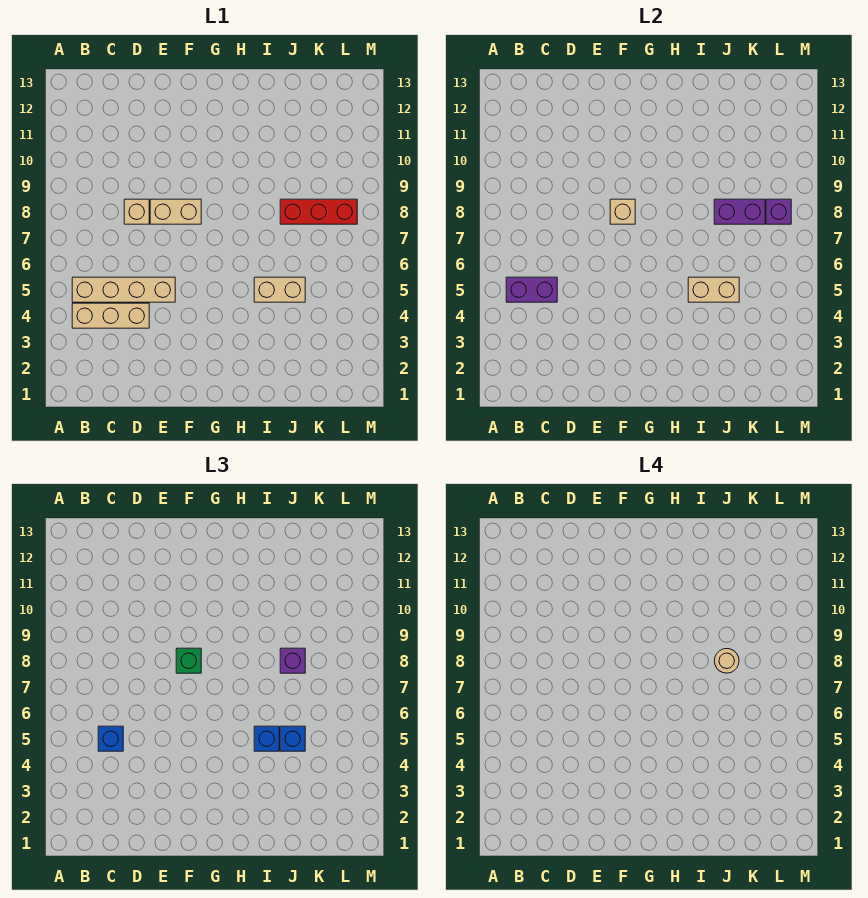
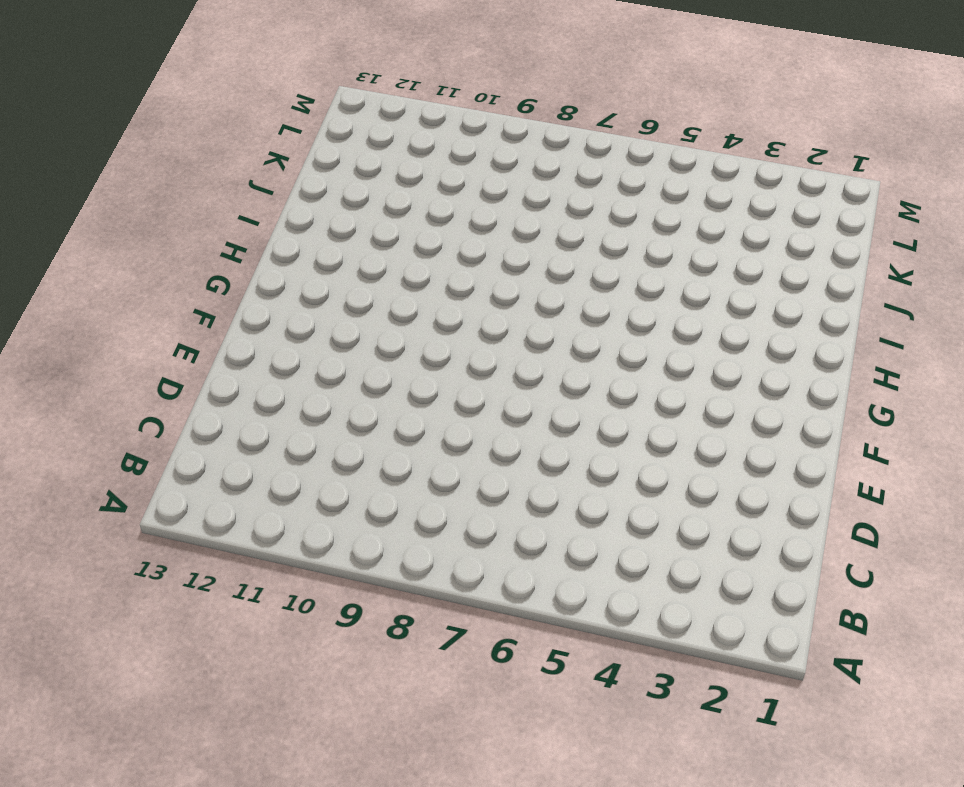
none -> tan 1x3 brick [72,303,149,328]
none -> tan 1x4 brick [72,277,175,302]
none -> tan 1x1 brick [124,199,149,224]

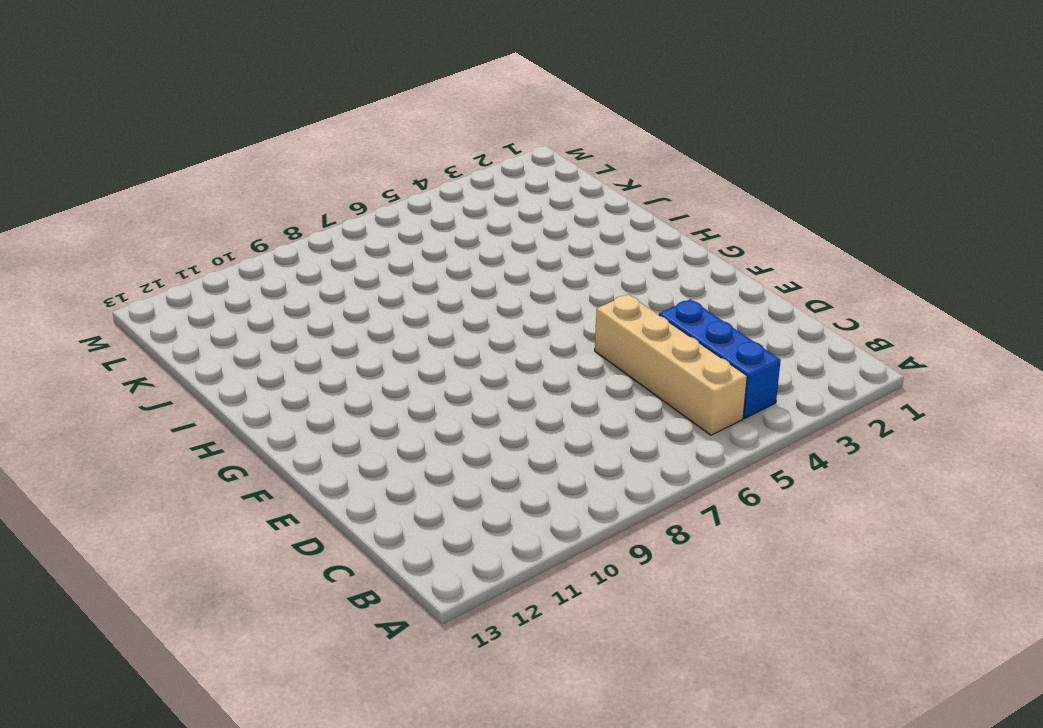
blue 1x3 brick [659,299,781,418] -> tan 1x3 brick [72,303,149,328]
none -> tan 1x1 brick [124,199,149,224]
none -> tan 1x2 brick [150,199,201,224]
none -> tan 1x2 brick [254,277,305,302]

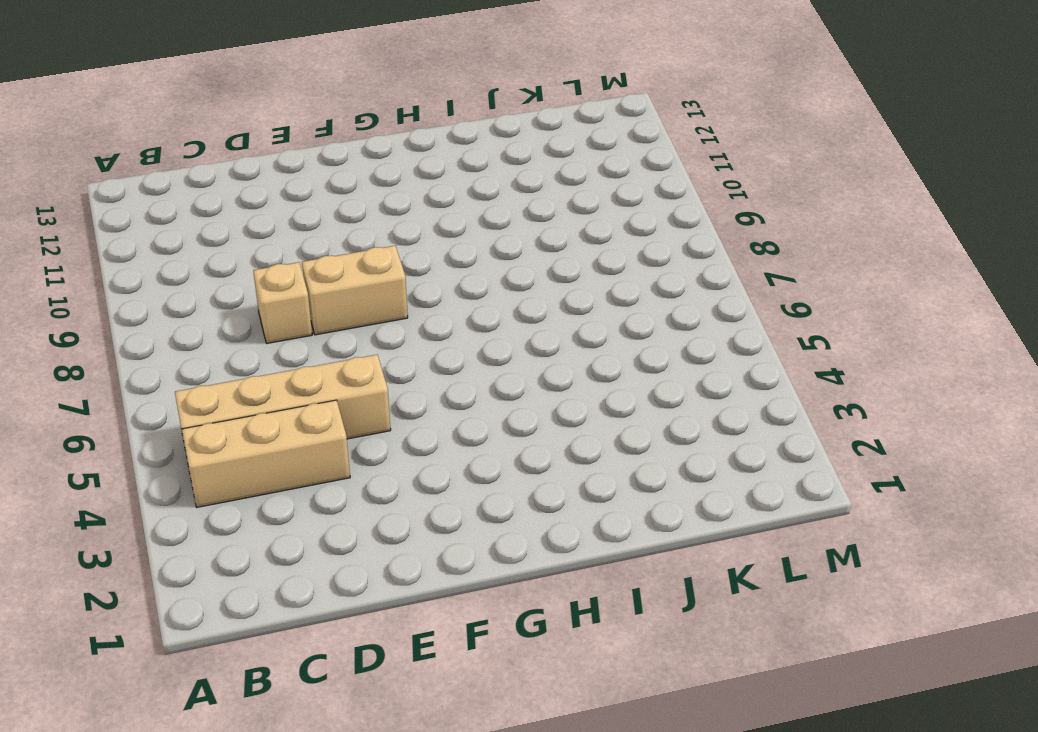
none -> tan 1x2 brick [254,277,305,302]
none -> red 1x3 brick [280,199,357,224]
none -> purple 1x2 brick [506,277,557,302]

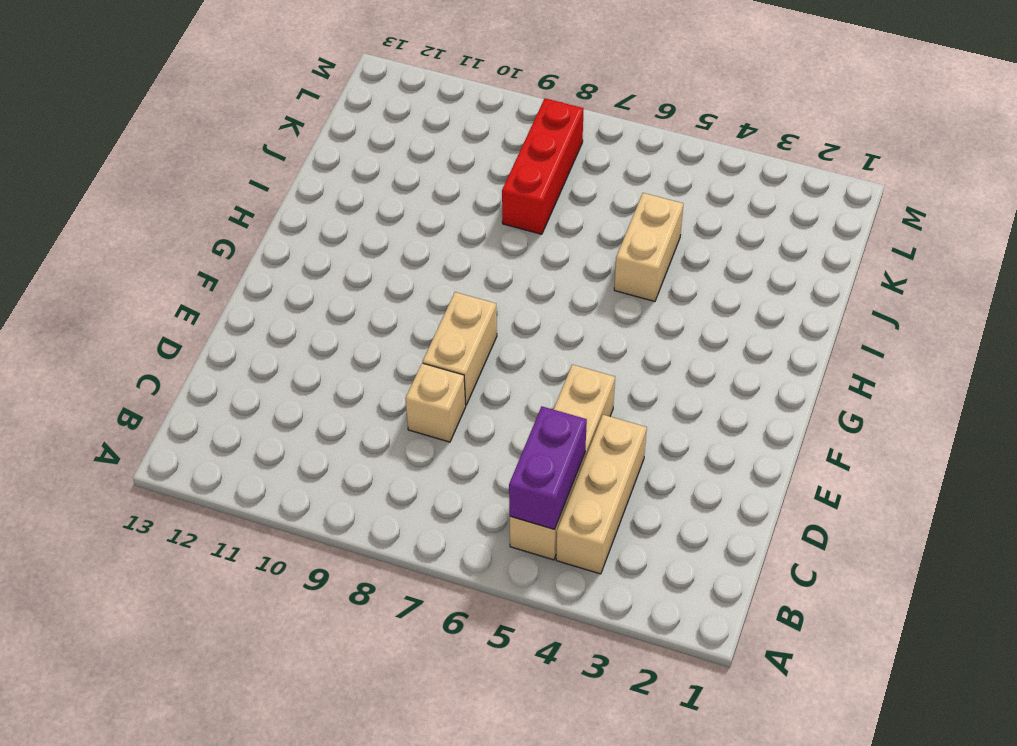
none -> tan 1x1 brick [610,199,635,224]
none -> tan 1x2 brick [688,277,739,302]
none -> purple 1x2 brick [714,199,765,224]

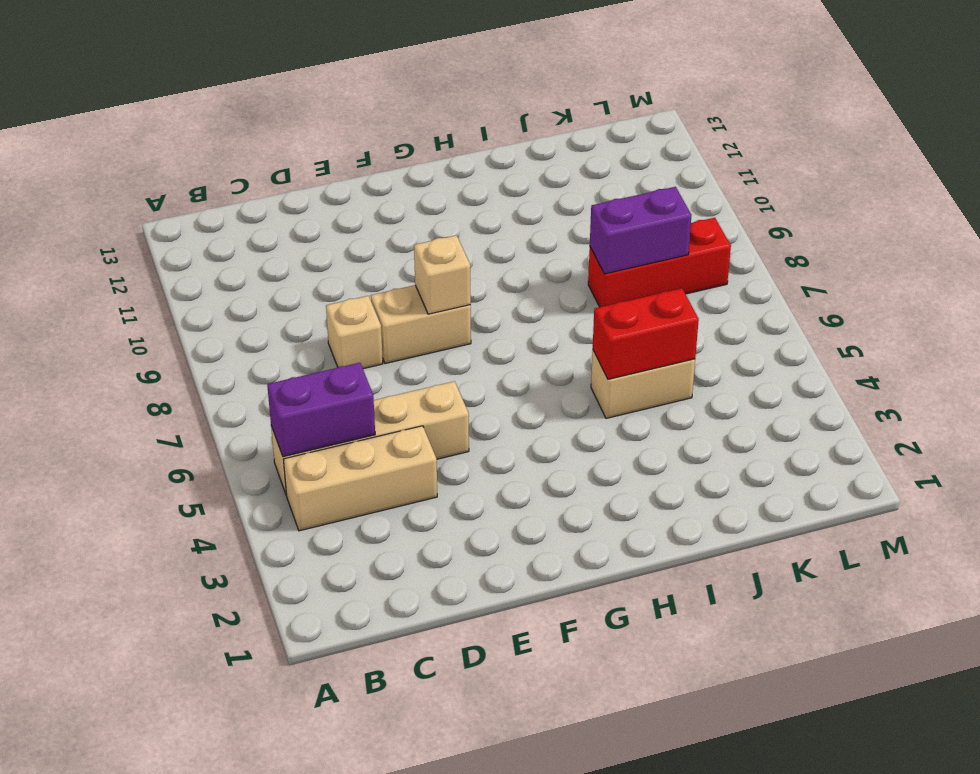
red 1x2 brick [593,288,699,379] -> tan 1x2 brick [688,277,739,302]
none -> purple 1x1 brick [766,199,791,224]
none -> blue 1x1 brick [98,726,123,751]
none -> green 1x1 brick [176,648,201,673]

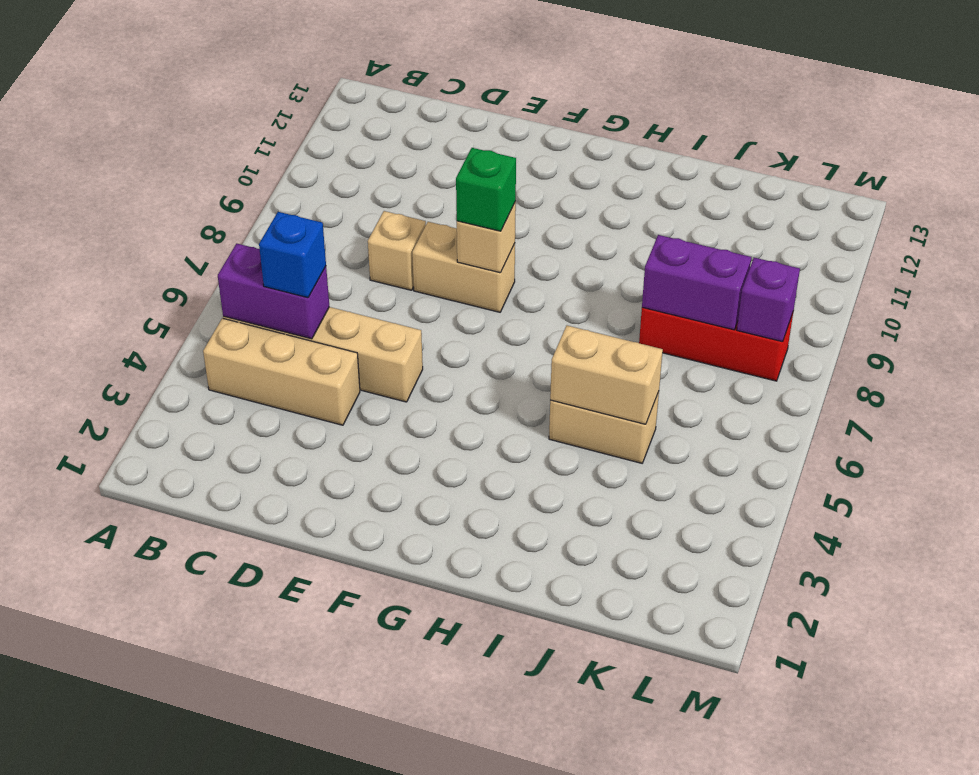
none -> blue 1x1 brick [254,726,279,751]
none -> blue 1x1 brick [280,726,305,751]
none -> purple 1x1 brick [280,648,305,673]

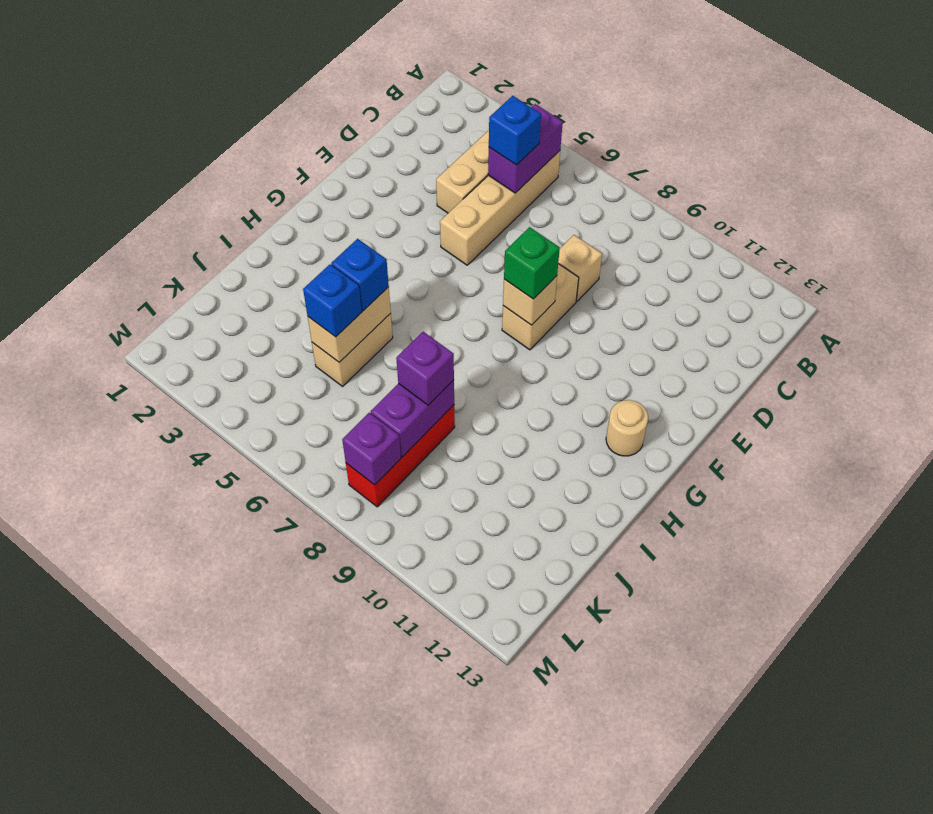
tan 1x1 round brick [606,400,648,456] -> tan 1x1 round brick moved to [714,649,739,673]

